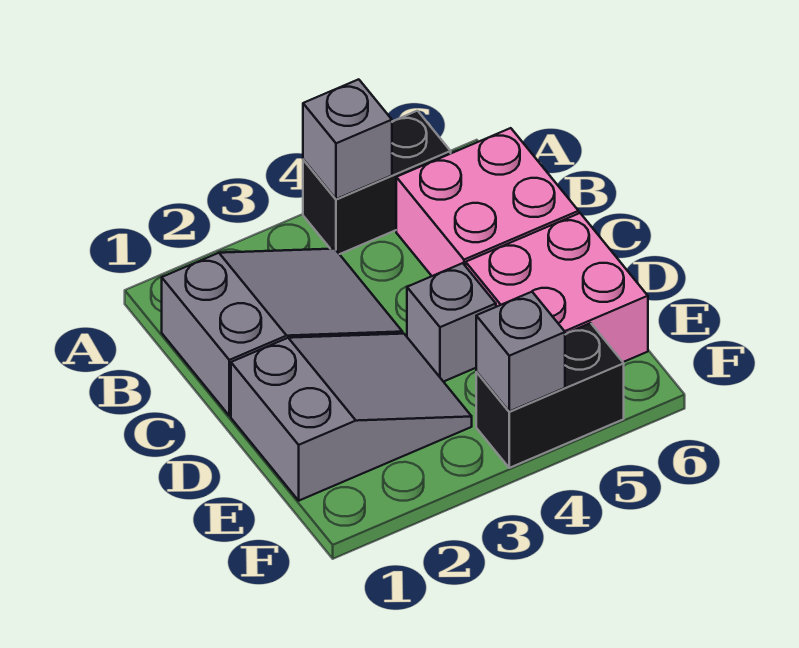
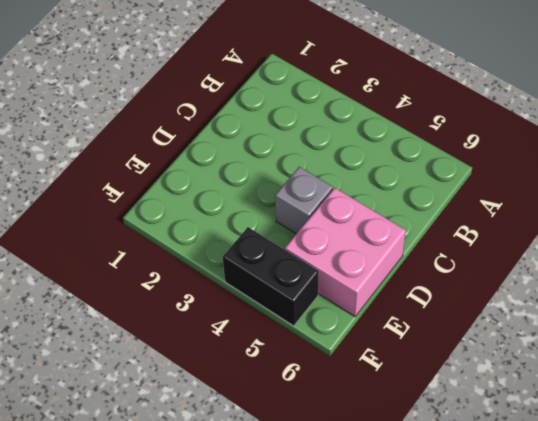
none -> black 1x2 brick [303,111,451,254]
none -> grey 2x3 slope [162,249,403,416]

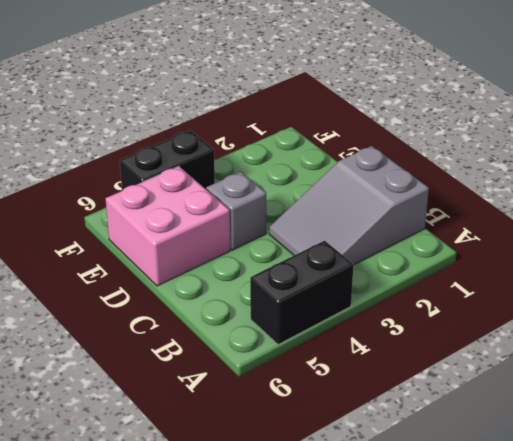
none -> pink 2x2 brick [396,128,579,276]
none -> grey 2x3 slope [231,334,472,501]

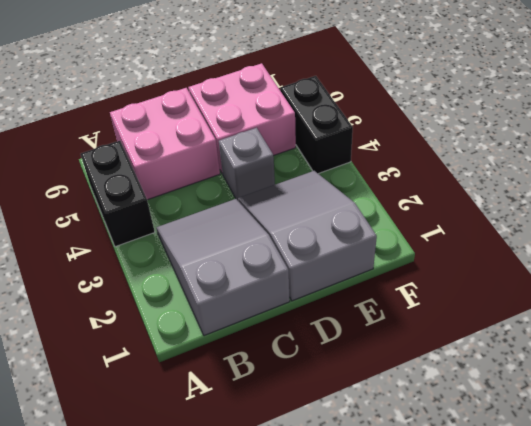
none -> grey 1x1 brick [303,79,392,199]
none -> grey 1x1 brick [476,292,565,411]

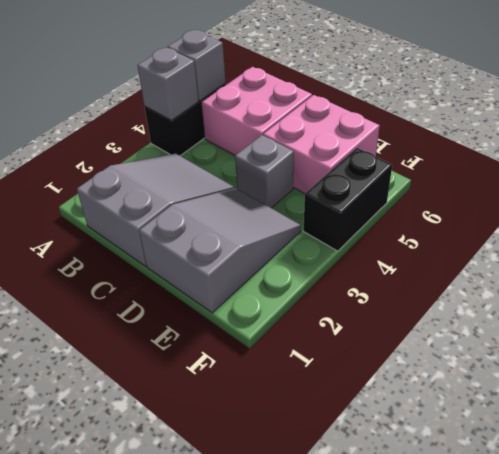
grey 1x1 brick [168,30,226,101] -> grey 1x1 brick moved to [476,292,565,411]

